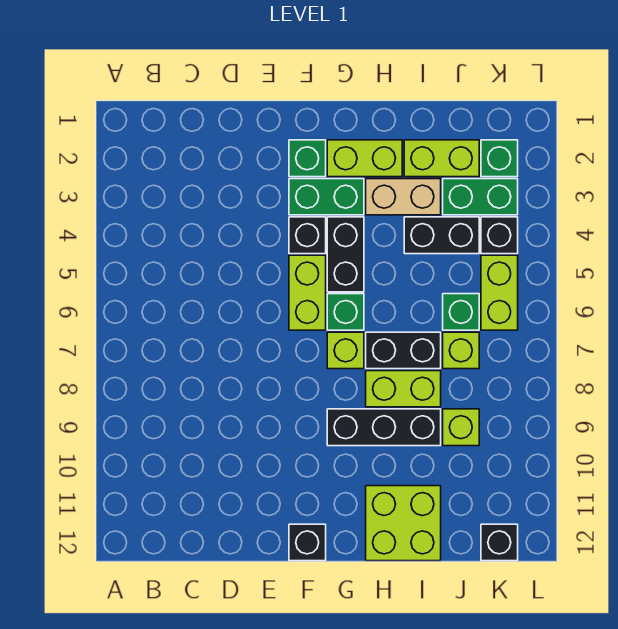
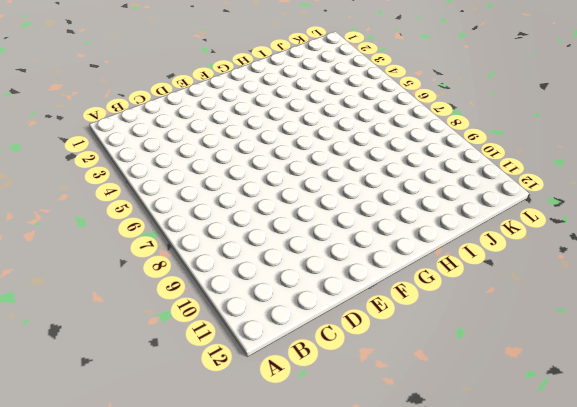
none -> green 1x1 brick [289,140,326,177]
none -> green 1x2 brick [289,179,364,215]
none -> black 1x1 brick [289,217,326,254]

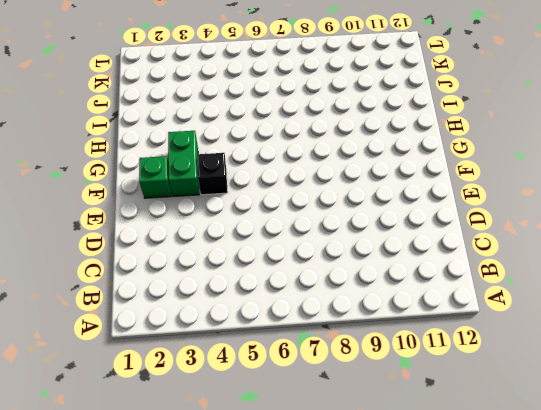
none -> lime 1x2 brick [289,255,326,330]
none -> black 1x1 brick [289,524,326,561]
none -> lime 1x2 brick [327,140,402,177]

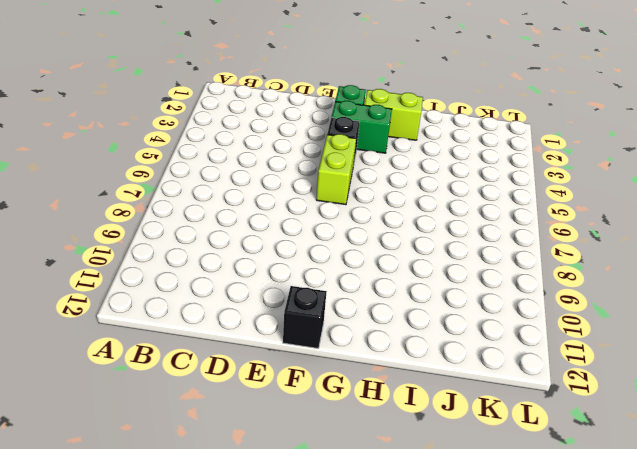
none -> black 1x2 brick [327,217,364,292]
none -> green 1x1 brick [327,294,364,330]
none -> lime 1x1 brick [327,332,364,369]

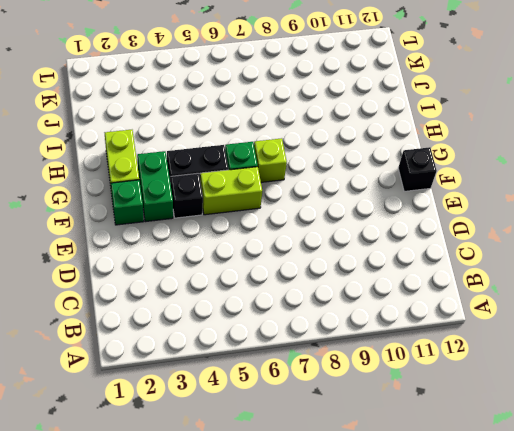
none -> black 1x3 brick [327,409,441,446]
none -> tan 1x2 brick [366,179,441,215]
none -> black 1x2 brick [366,332,441,369]

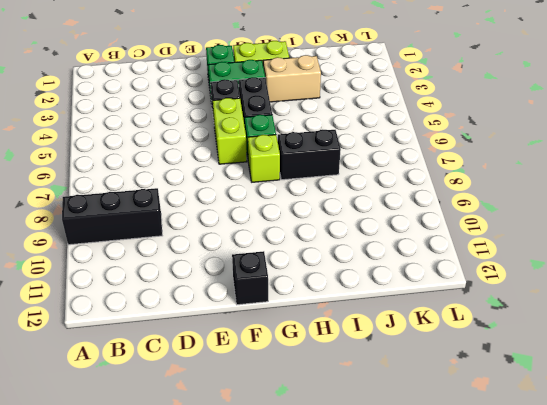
black 1x3 brick [62,188,162,245] -> black 1x3 brick moved to [327,409,441,446]
none -> lime 1x2 brick [366,371,441,407]
none -> lime 2x2 brick [366,486,441,561]
none -> lime 1x2 brick [404,140,479,177]

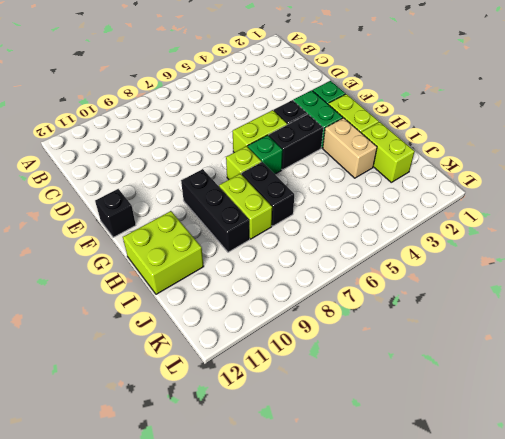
none -> black 1x2 brick [404,217,479,254]
none -> green 1x2 brick [443,179,518,215]
none -> green 1x1 brick [443,294,479,330]

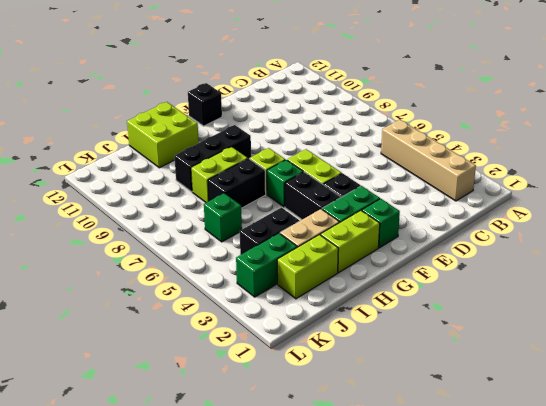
tan 1x4 brick [381,120,476,201] -> none
none -> lime 1x1 brick [443,332,479,369]
none -> lime 1x1 brick [443,409,479,446]
none -> green 1x1 brick [481,140,518,177]

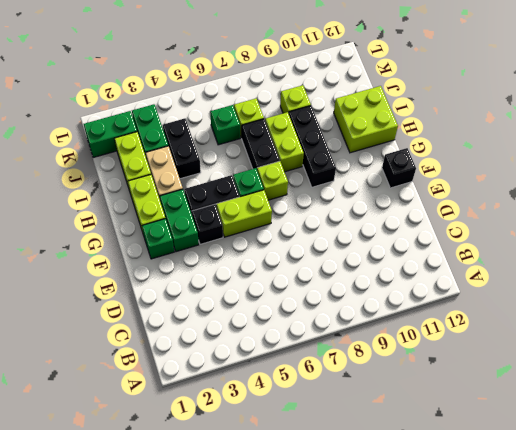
green 1x2 brick [84,111,137,158] -> green 1x1 brick [481,140,518,177]
none -> black 1x1 brick [481,217,518,254]
none -> lime 1x2 brick [481,255,518,330]
none -> black 1x1 brick [481,524,518,561]

